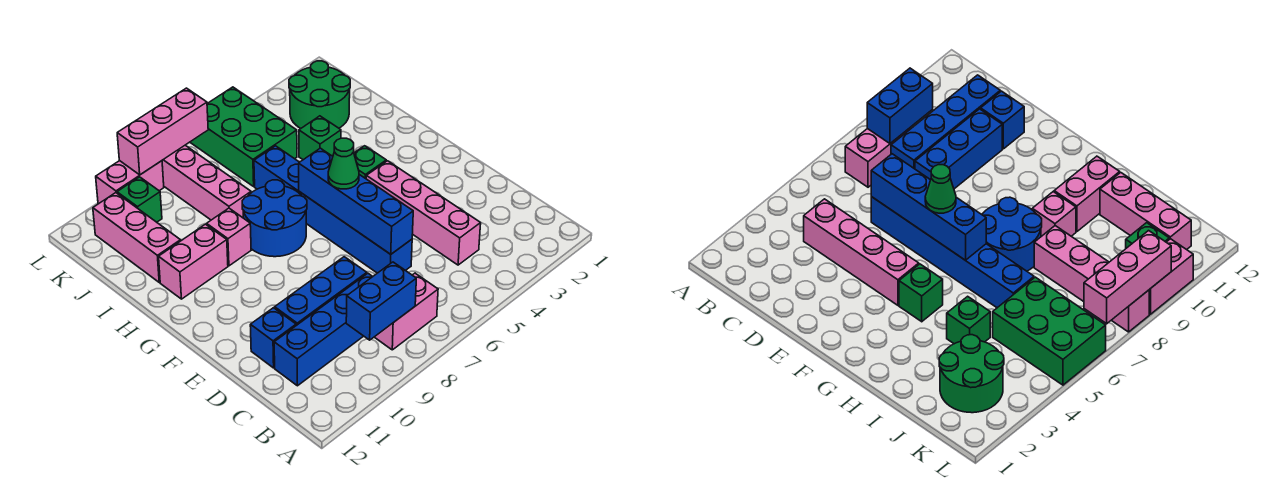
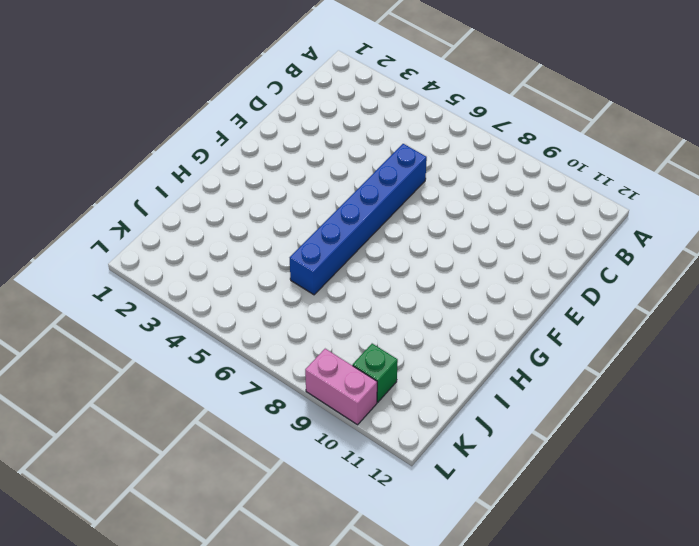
none -> pink 1x2 brick [375,273,438,350]
none -> pink 1x4 brick [366,161,481,265]
none -> blue 1x4 brick [274,273,373,386]

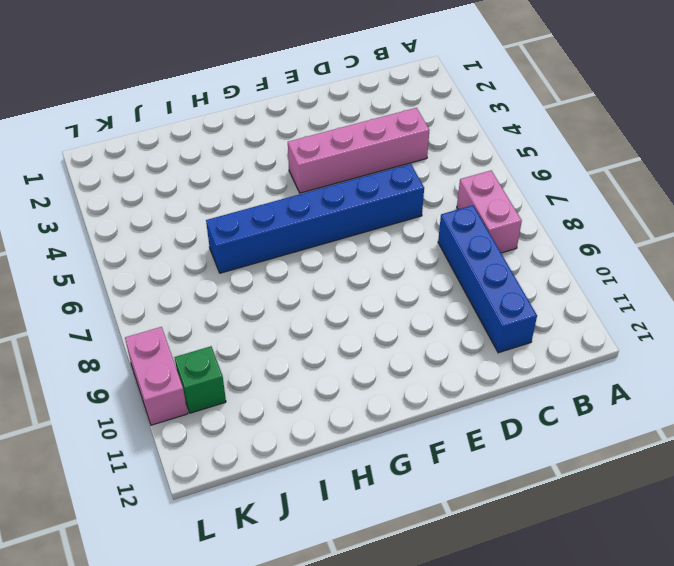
none -> blue 1x3 brick [275,257,367,326]
none -> blue 1x1 brick [250,308,296,368]
none -> green 1x1 brick [354,146,386,179]

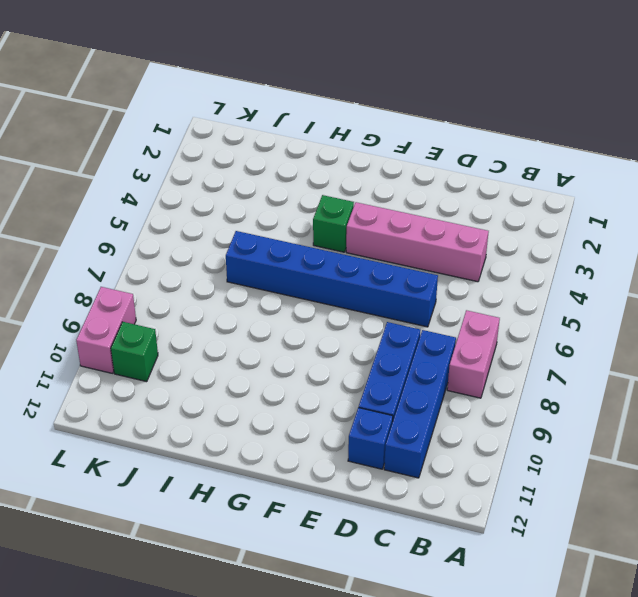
none -> blue 2x2 round brick [242,180,307,257]
none -> pink 1x1 brick [207,208,251,266]
none -> pink 1x2 brick [159,224,228,299]

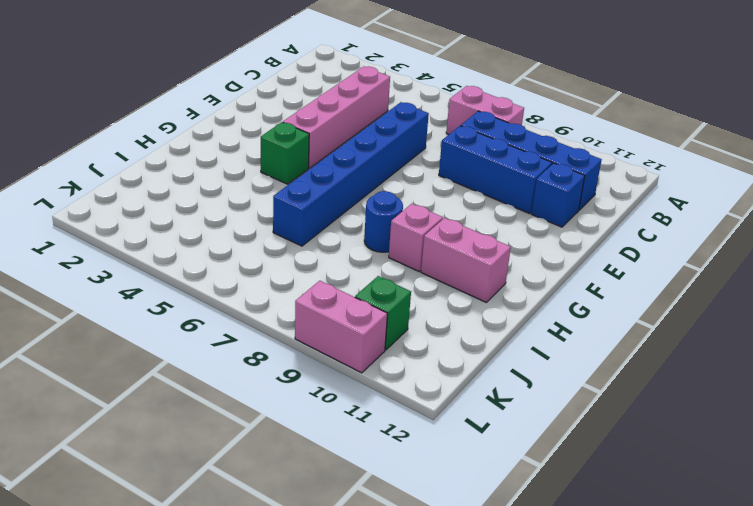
blue 1x1 round brick [364,191,403,252] -> blue 2x2 round brick [242,180,307,257]
none -> green 1x1 brick [299,116,341,160]
none -> pink 1x4 brick [162,145,251,220]
none -> pink 1x3 brick [93,193,181,282]

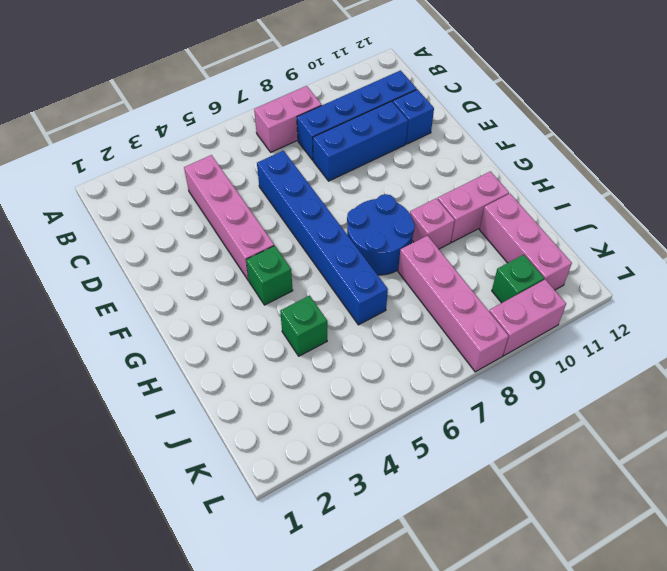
none -> green 2x2 round brick [289,61,350,128]
none -> green 2x3 brick [190,87,297,186]
none -> blue 1x2 brick [346,262,416,340]

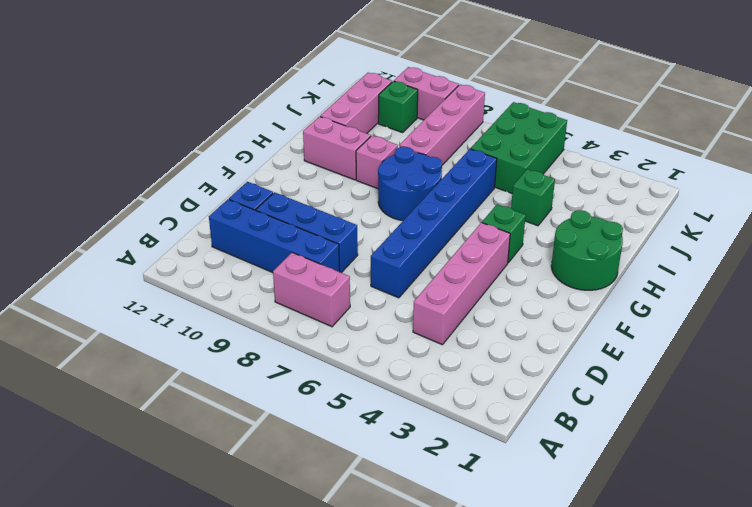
green 2x2 round brick [551,210,623,290] -> green 2x2 round brick moved to [289,61,350,128]
none -> blue 1x2 brick [346,262,416,340]
none -> blue 1x4 brick [299,148,413,254]
none -> pink 1x3 brick [117,88,208,175]

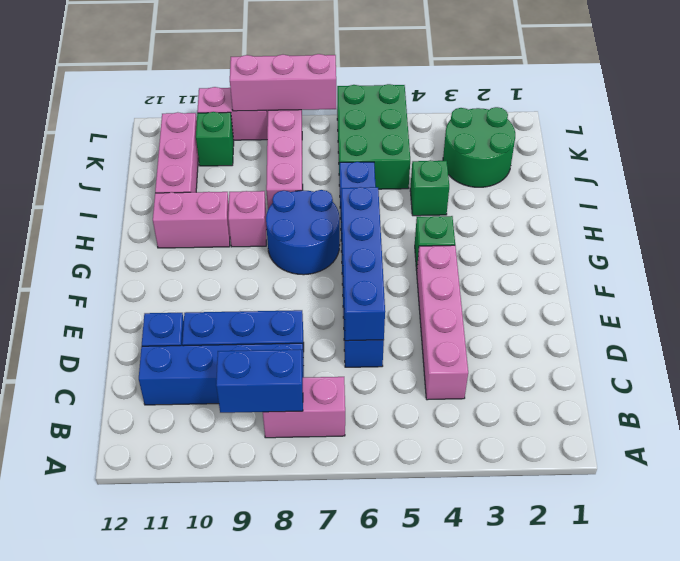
none -> green 1x1 cone [328,138,359,189]

